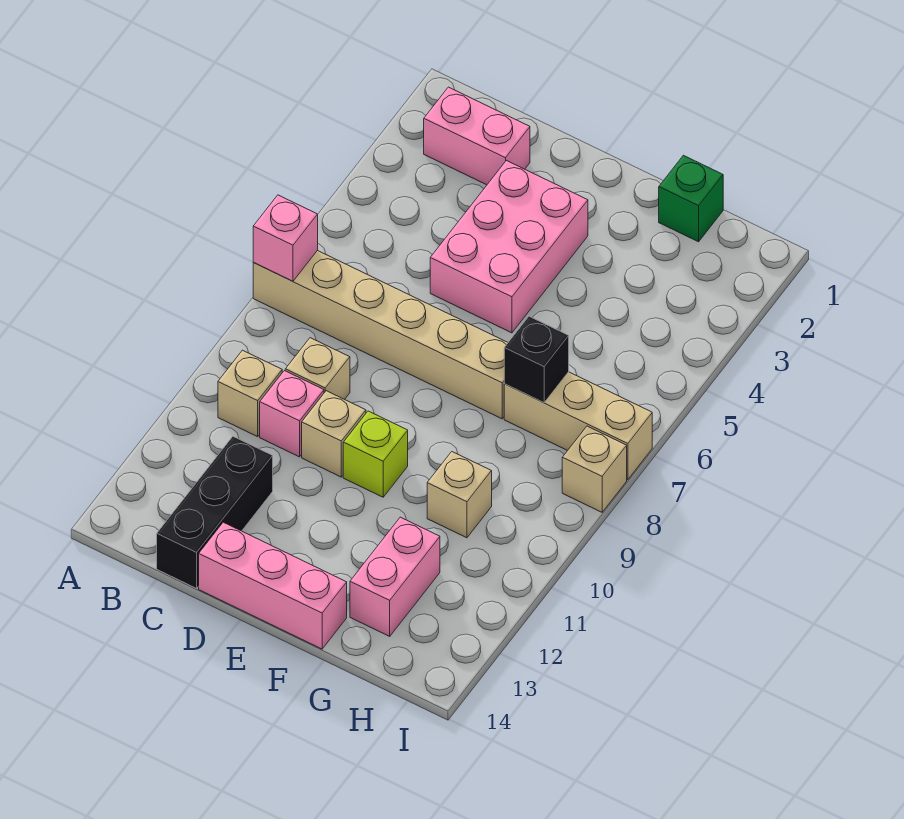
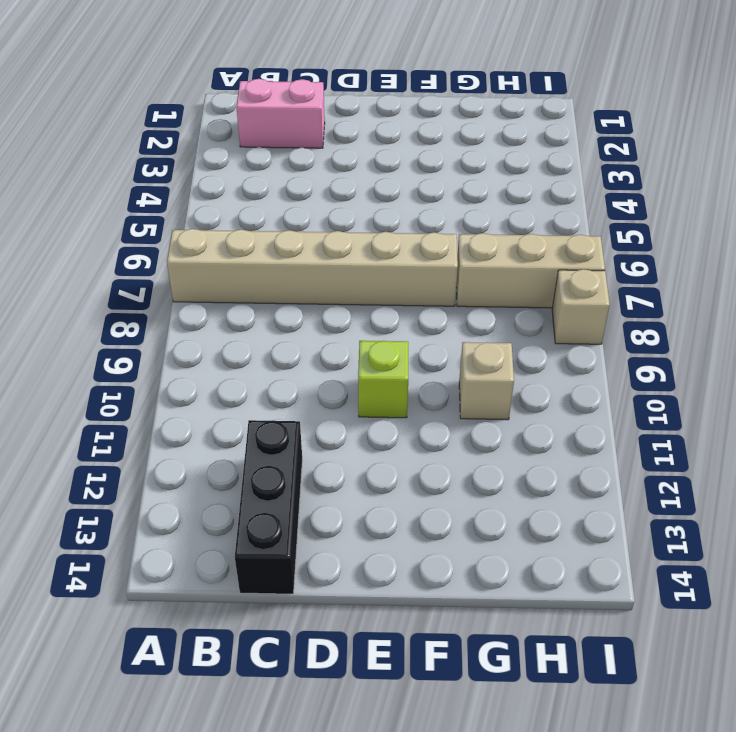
none -> tan 1x1 brick [218,350,282,437]
none -> tan 1x1 brick [285,338,350,400]
none -> pink 1x1 brick [260,371,324,457]

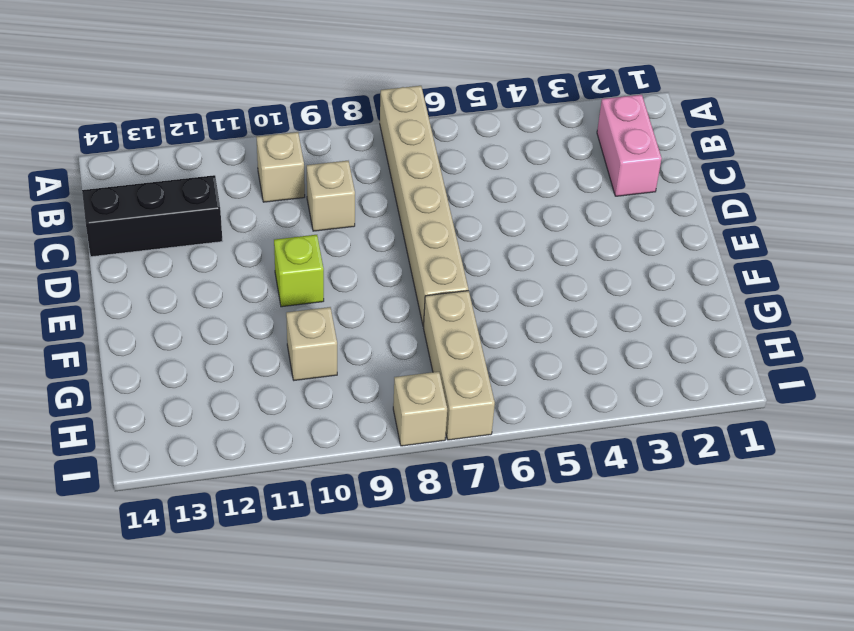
none -> pink 1x1 brick [260,371,324,457]
none -> pink 2x3 brick [430,161,588,333]
none -> tan 1x1 brick [302,391,366,477]

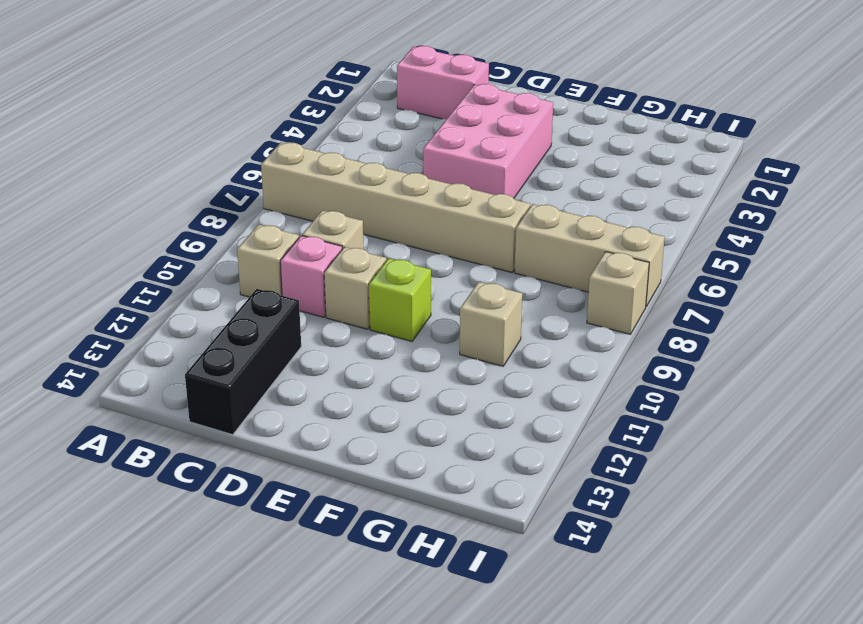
none -> pink 1x3 brick [199,522,347,649]
none -> green 1x1 brick [659,155,723,242]
none -> pink 1x2 brick [350,517,440,636]

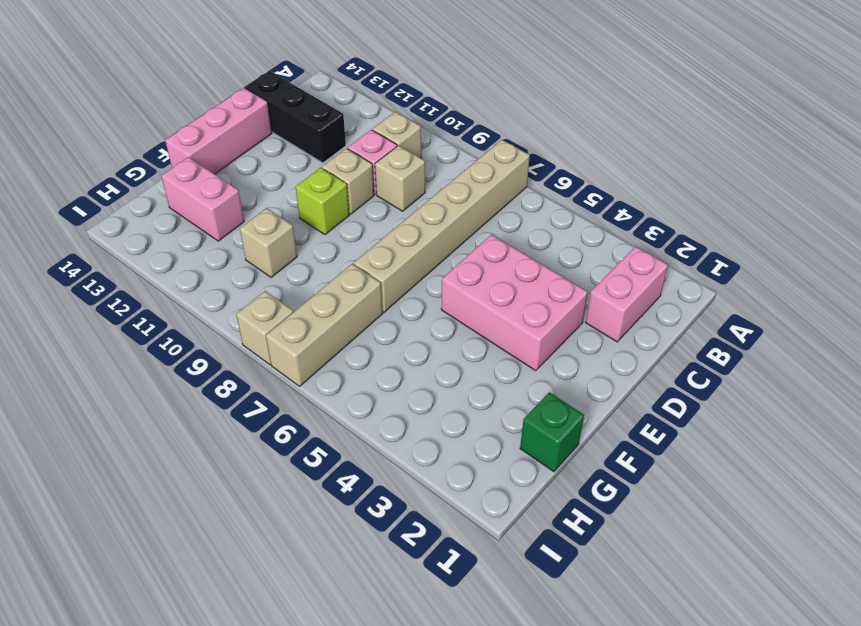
none -> pink 1x1 brick [253,195,318,281]
none -> black 1x1 brick [504,316,569,402]

